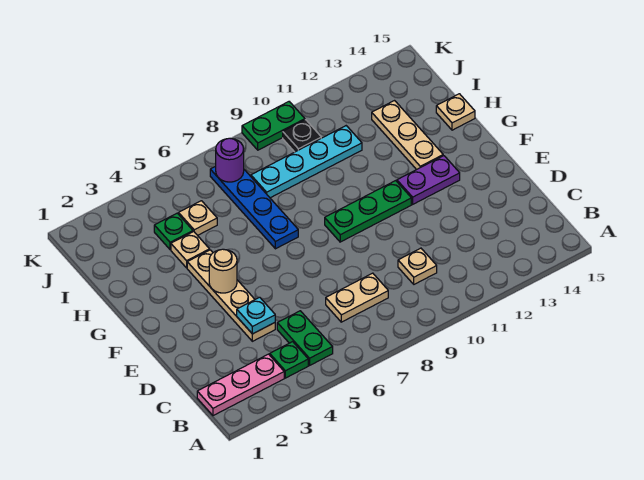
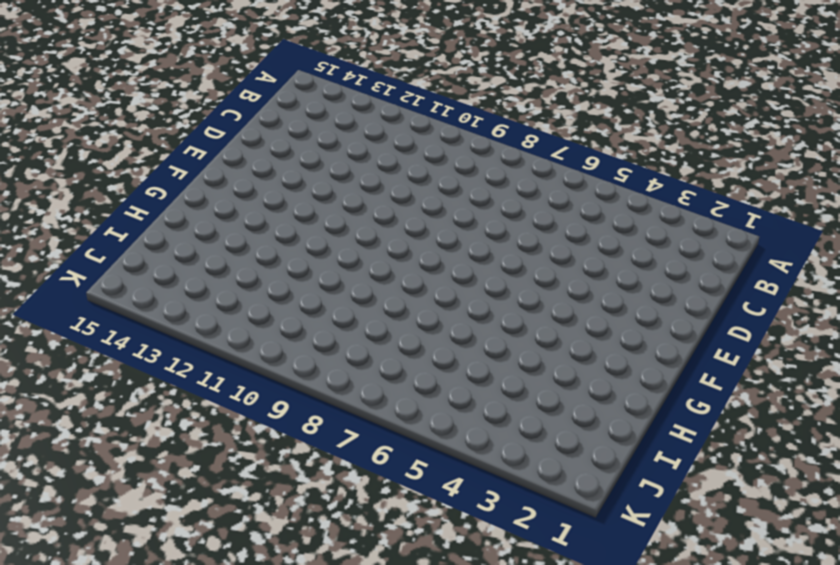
none -> pink 1x3 plate [197,354,284,416]
none -> green 1x1 plate [270,342,308,378]
none -> green 1x2 plate [277,311,333,365]

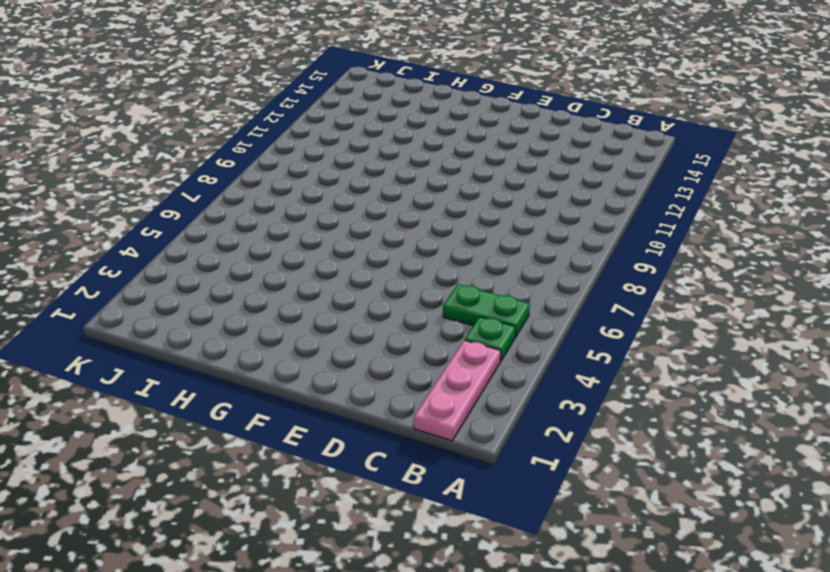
none -> tan 1x2 plate [326,273,388,322]
none -> tan 1x1 plate [398,248,437,284]
none -> tan 1x4 plate [187,250,275,341]

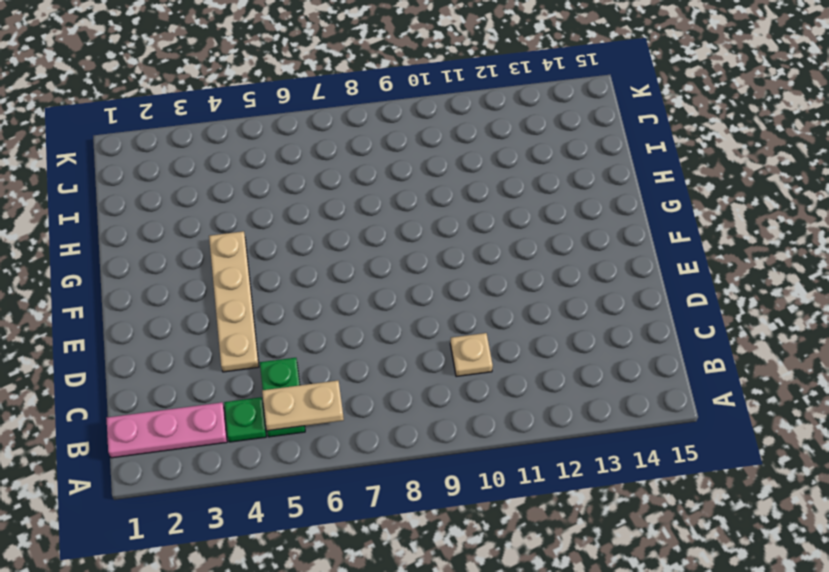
tan 1x2 plate [262,381,344,431] -> tan 1x2 plate moved to [326,273,388,322]
none -> green 1x3 plate [325,181,411,242]
none -> purple 1x2 plate [397,156,460,204]
none -> blue 1x4 plate [210,166,298,249]

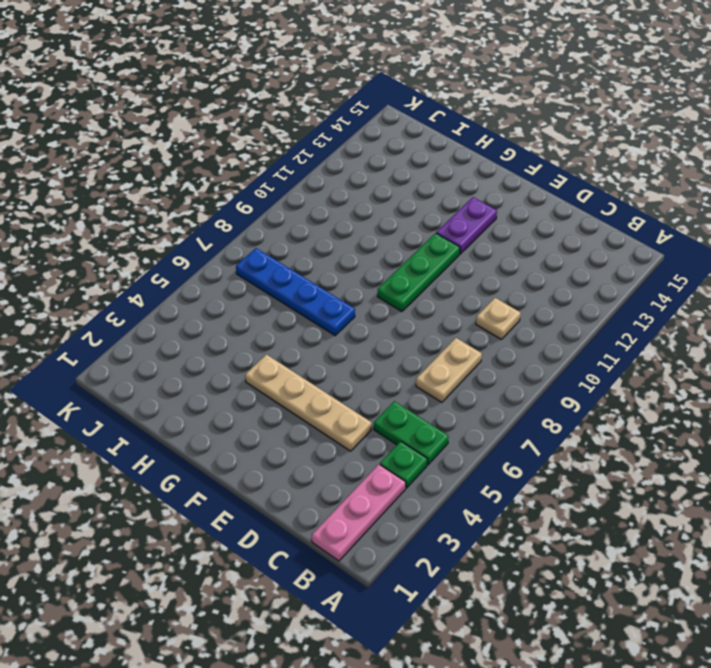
none -> tan 1x3 plate [372,101,443,170]
none -> tan 1x1 plate [171,232,210,268]
none -> tan 1x1 plate [436,94,475,130]

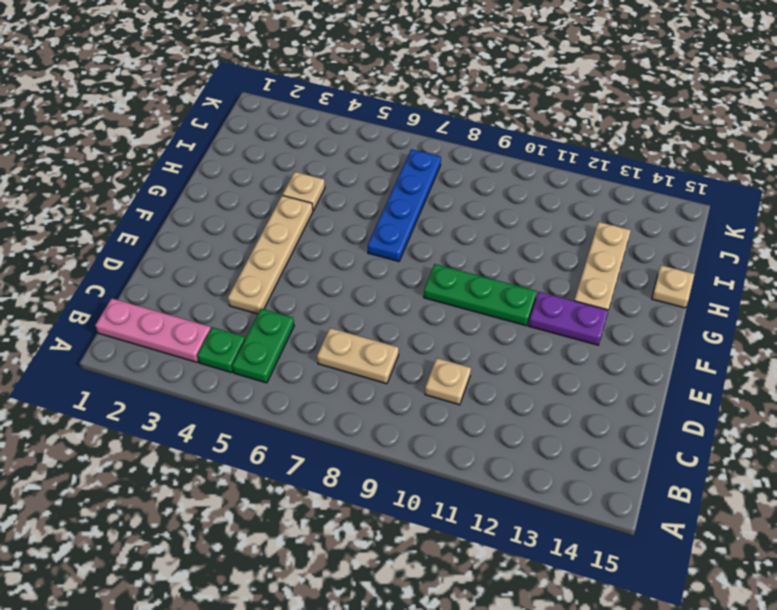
none -> green 1x1 plate [154,213,193,250]
none -> tan 1x1 plate [179,201,217,235]
none -> cyan 1x4 plate [251,126,362,198]

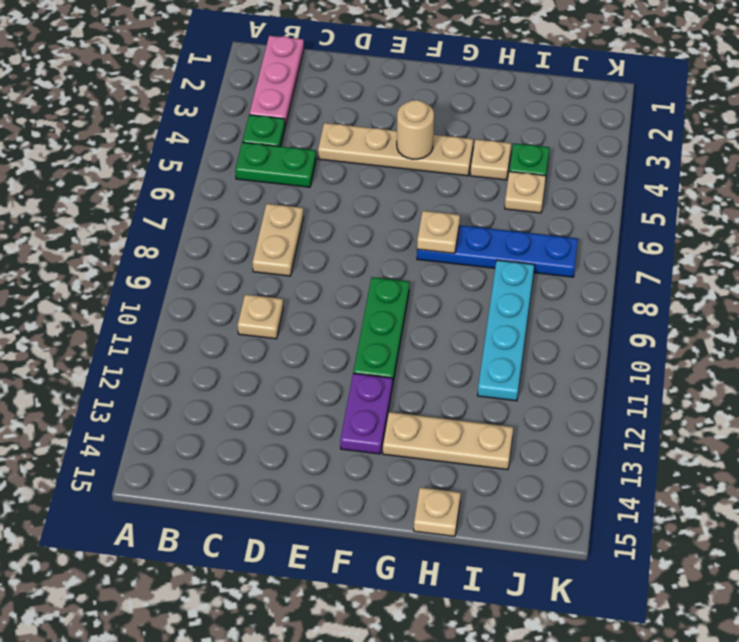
tan 1x1 plate [417,211,460,254] -> none
none -> black 1x1 plate [283,120,321,152]
none -> green 1x2 plate [242,102,305,150]
none -> cyan 1x1 plate [237,297,275,334]

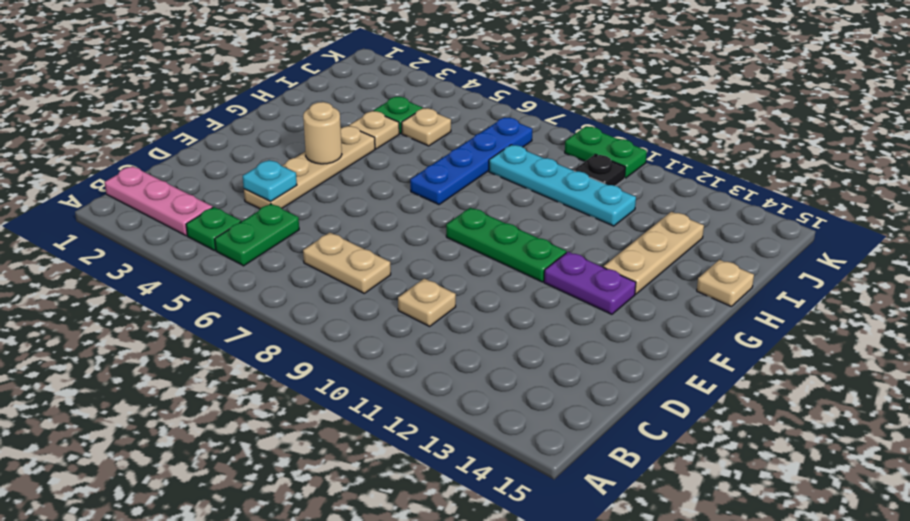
none -> purple 1x1 round brick [216,138,244,182]

